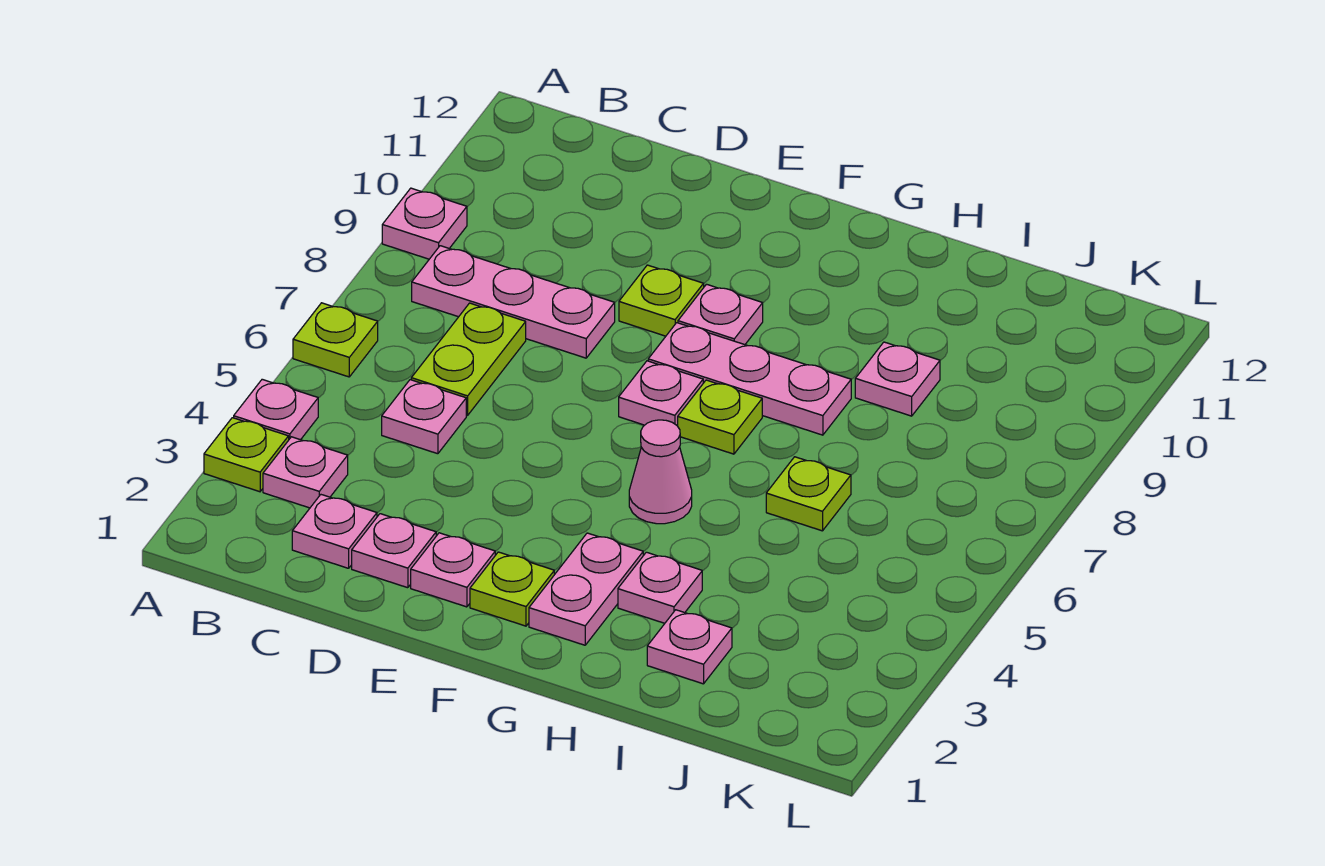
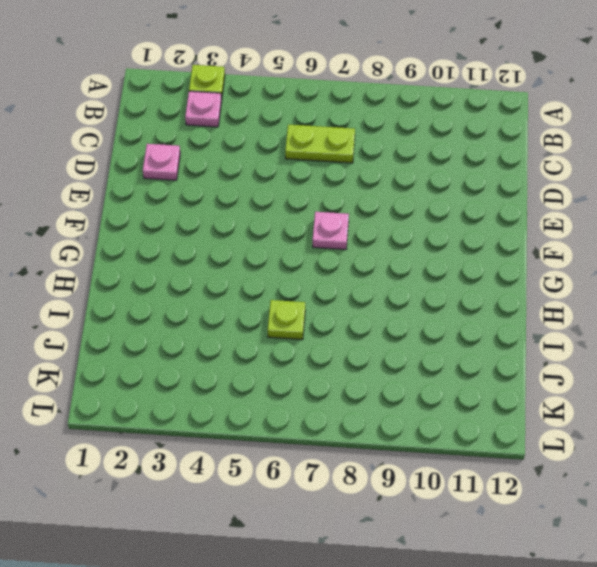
none -> pink 1x1 plate [234,379,318,440]
none -> lime 1x1 plate [293,303,378,377]
none -> pink 1x1 plate [382,188,467,259]

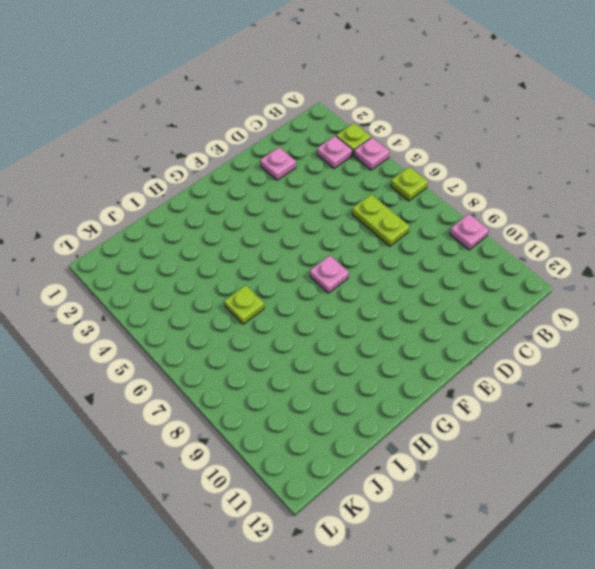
none -> pink 1x3 plate [412,246,615,358]
none -> pink 1x1 plate [292,495,377,568]
none -> pink 1x1 plate [382,380,466,454]

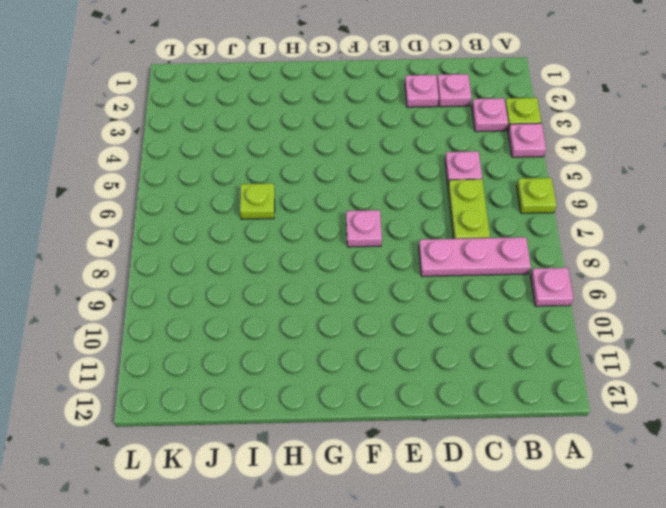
none -> pink 1x1 plate [411,533,495,607]
none -> lime 1x1 plate [619,265,704,336]
none -> lime 1x1 plate [470,552,554,626]

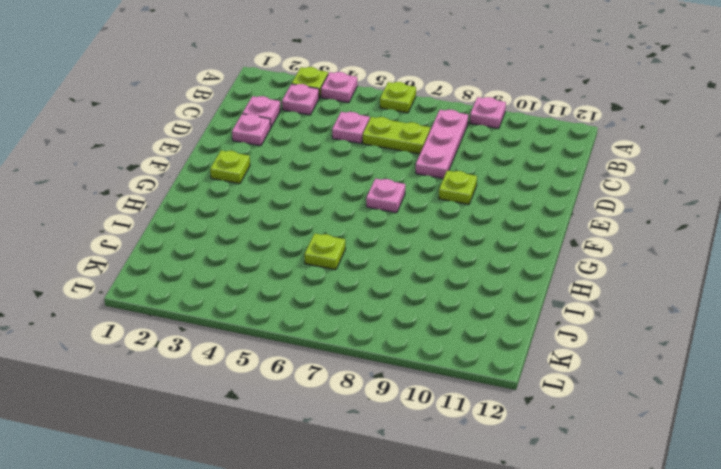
none -> pink 1x1 plate [411,533,495,607]
none -> pink 1x3 plate [648,323,851,435]
none -> pink 1x1 plate [678,284,763,345]

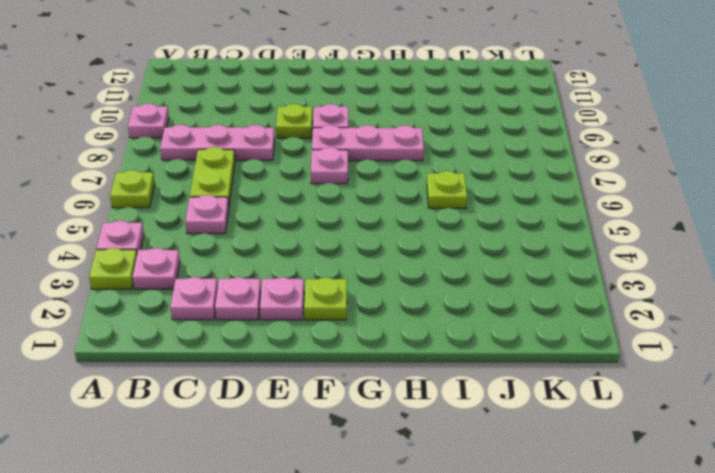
none -> pink 1x2 plate [529,533,643,645]
none -> pink 1x1 cone [629,420,692,524]
none -> lime 1x1 plate [678,380,762,454]

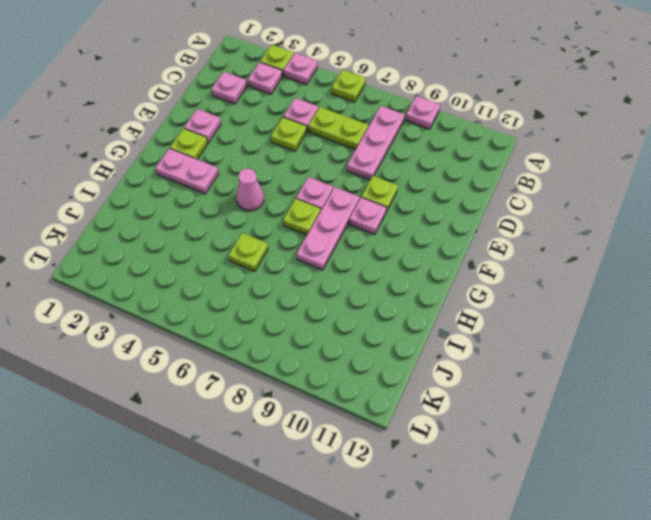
lime 1x1 plate [271,117,307,151] -> none
none -> pink 1x1 plate [352,514,436,588]
none -> pink 1x1 plate [618,552,702,623]
none -> pink 1x1 plate [647,610,732,684]

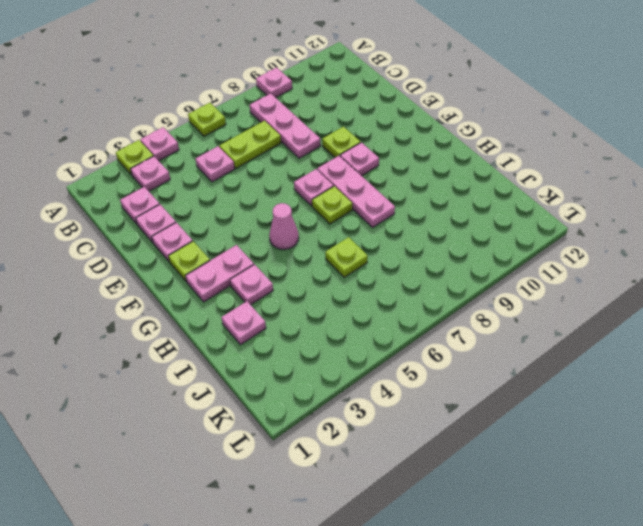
none -> pink 1x1 plate [855,342,940,416]

